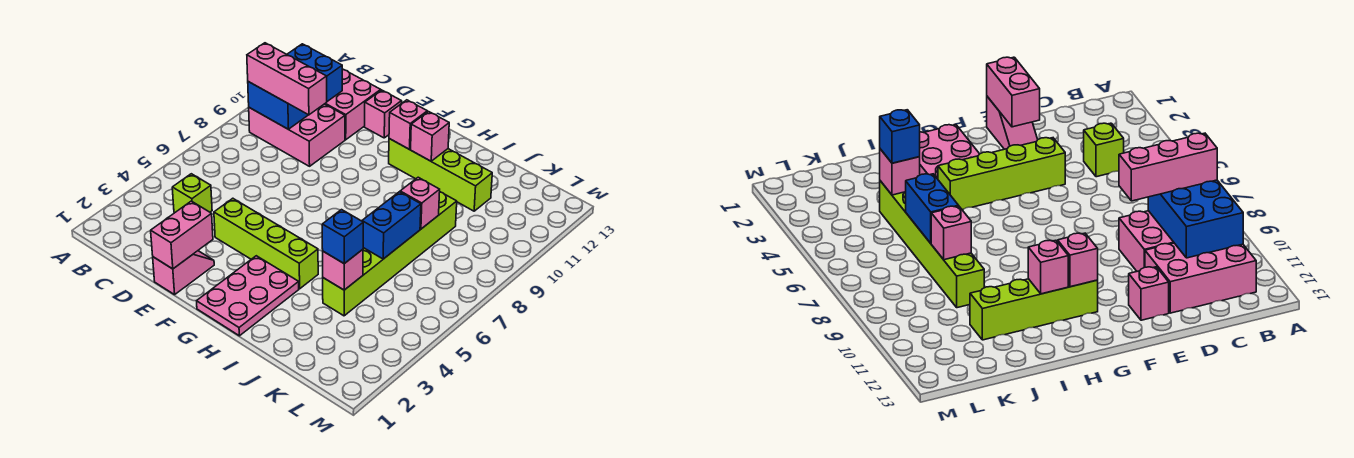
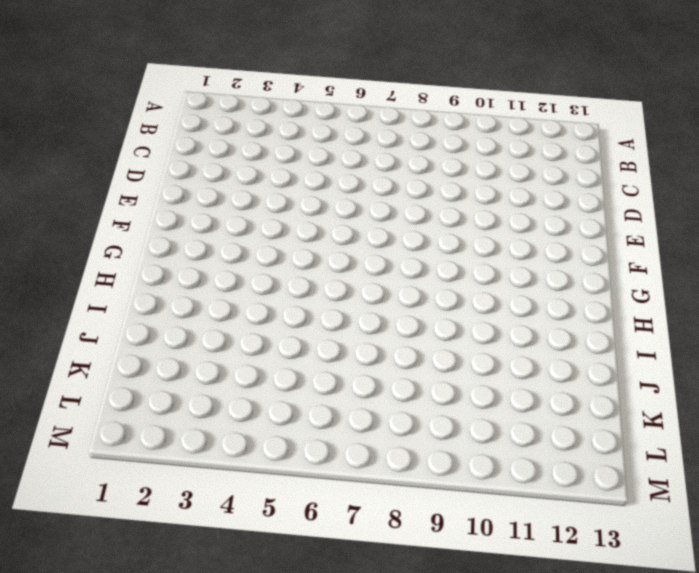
none -> pink 2x3 brick [249,104,345,166]
none -> pink 2x3 brick [325,69,381,140]
none -> lime 1x1 brick [172,174,212,213]

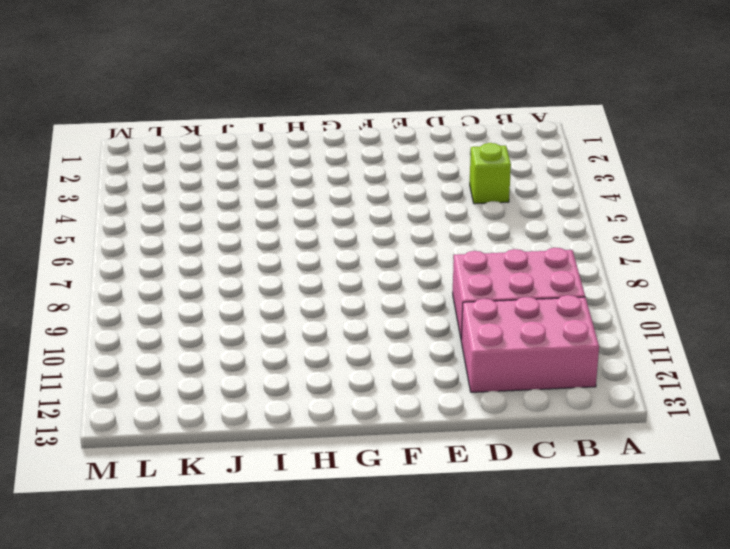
none -> pink 1x2 slope [153,251,214,295]
none -> lime 1x4 brick [214,198,318,289]
none -> pink 1x1 brick [365,90,402,138]

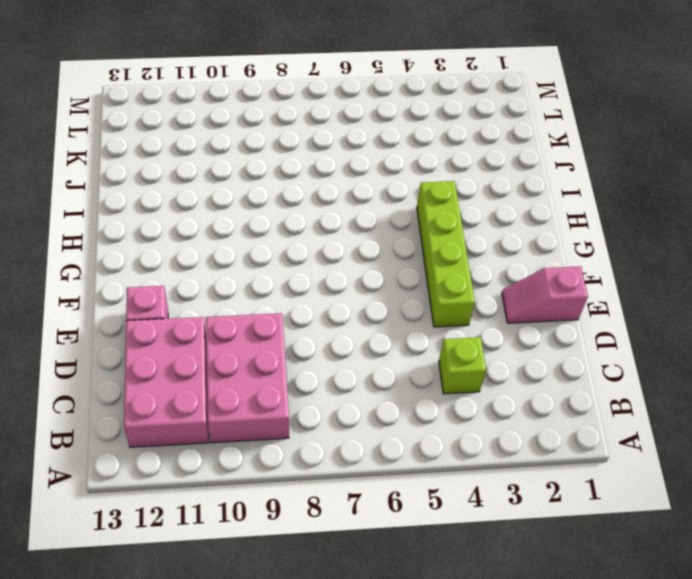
none -> pink 2x3 plate [197,256,299,336]
none -> lime 1x4 brick [389,139,492,211]
none -> lime 1x6 brick [323,192,457,316]

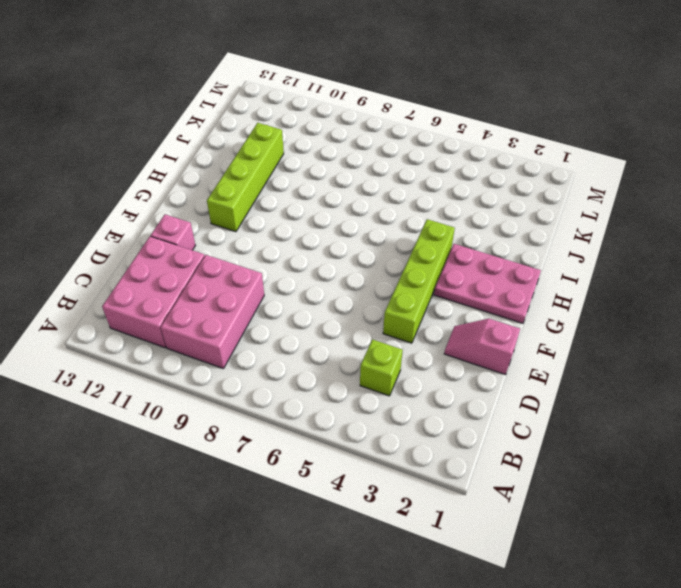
none -> lime 1x6 brick [323,192,457,316]
none -> blue 2x3 brick [248,44,342,129]
none -> pink 1x2 brick [151,201,213,269]

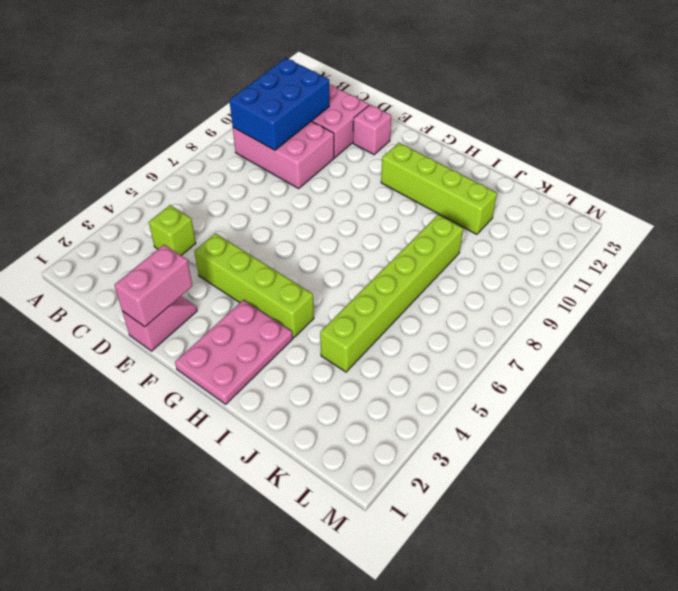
none -> pink 1x1 brick [389,100,427,149]
none -> pink 1x1 brick [411,112,449,161]
none -> pink 1x1 brick [323,249,363,290]

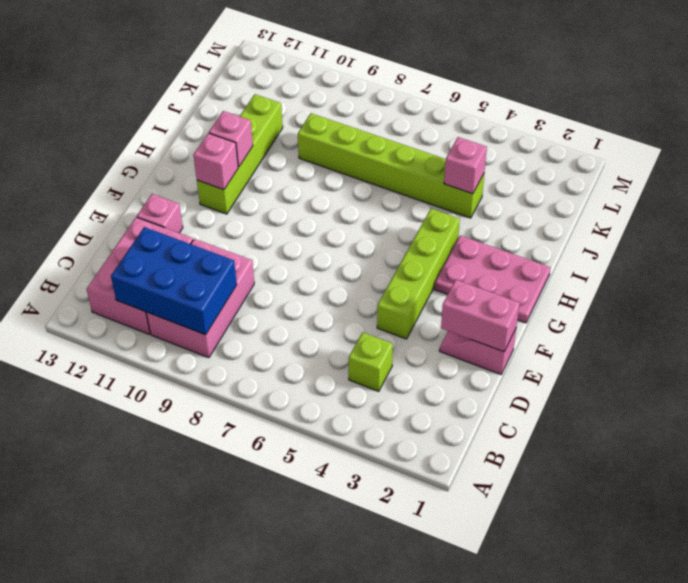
none -> blue 1x2 brick [362,192,421,259]
none -> pink 1x1 brick [400,177,440,229]
none -> pink 1x3 brick [247,43,327,115]

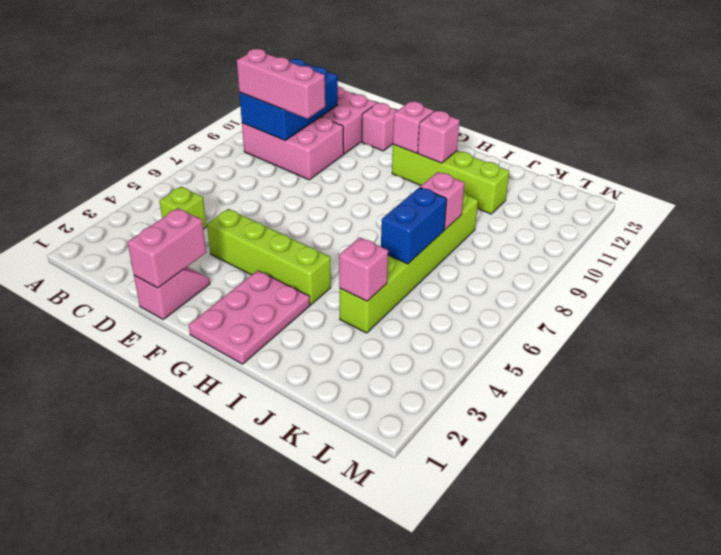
none -> blue 1x1 brick [322,210,363,264]

